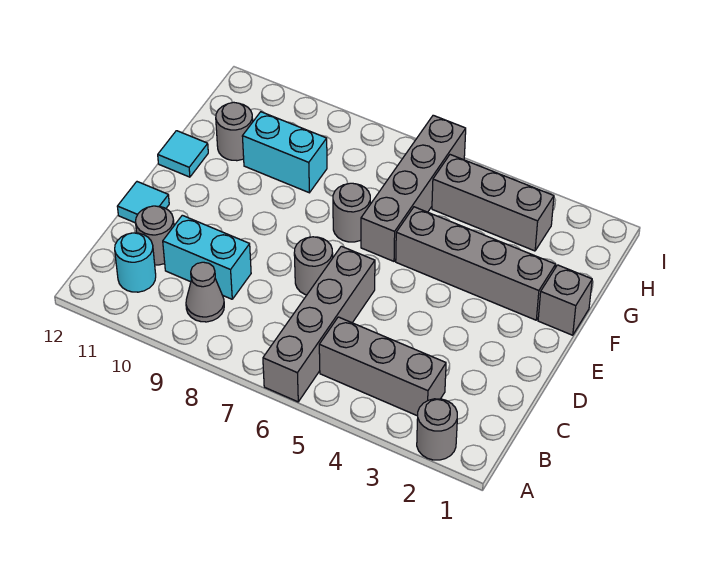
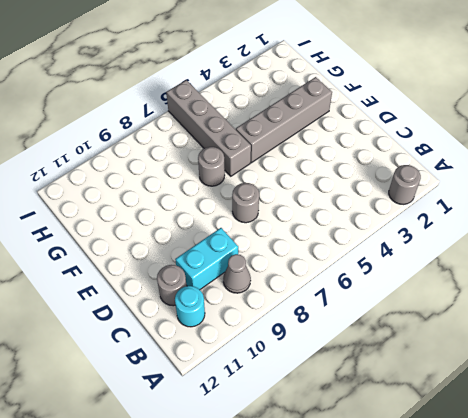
none -> grey 1x4 brick [263,246,375,402]
none -> grey 1x3 brick [319,317,446,416]
none -> cyan 1x1 tile [117,182,169,223]

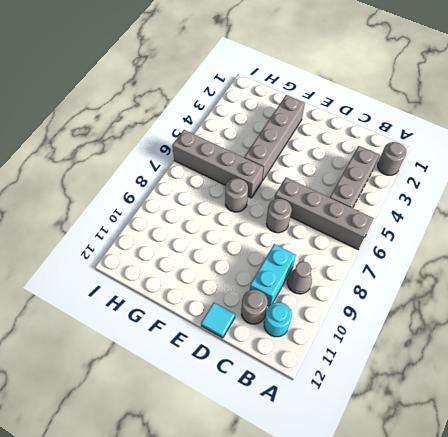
none -> grey 1x1 brick [538,265,592,335]
none -> cyan 1x1 tile [158,131,208,177]
none -> cyan 1x2 brick [242,112,327,193]

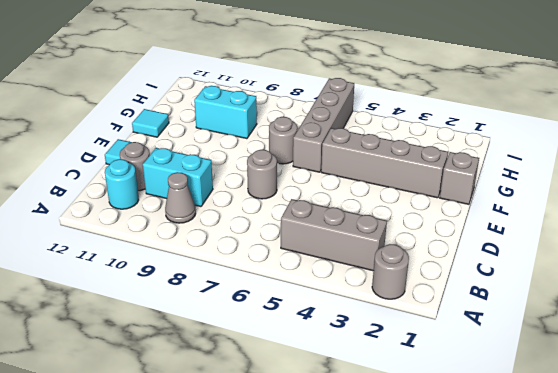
none -> grey 1x4 brick [263,246,375,402]
none -> grey 1x1 round brick [216,102,253,161]
none -> grey 1x3 brick [432,155,554,251]

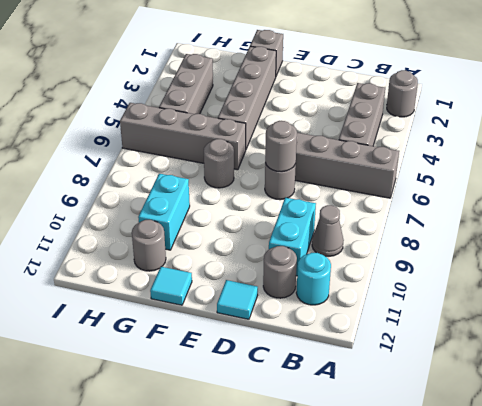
grey 1x1 round brick [265,121,297,172] -> none

